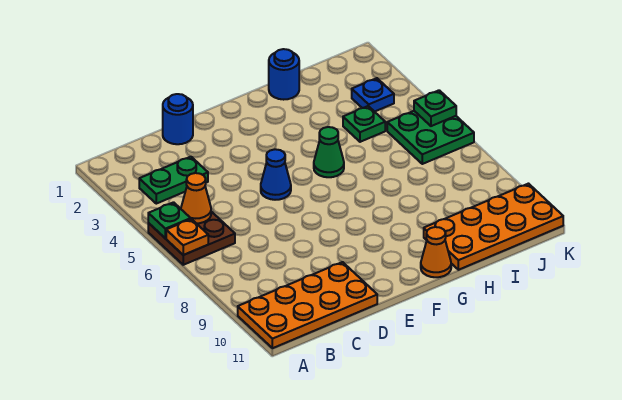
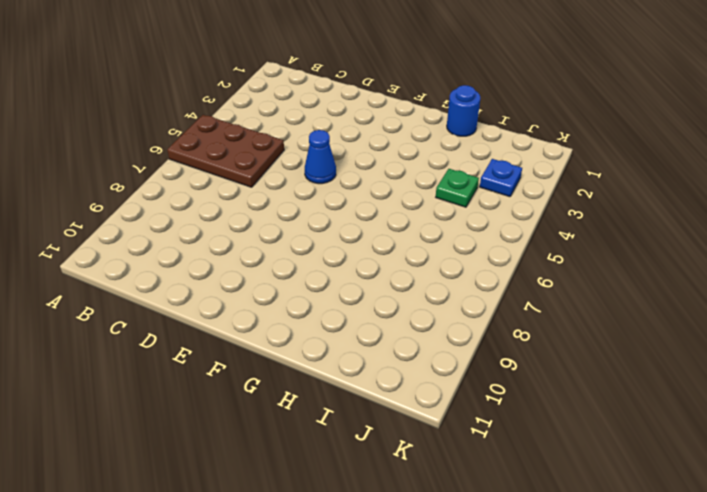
brown 2x3 plate [167,115,284,187] -> brown 2x2 plate [148,212,235,265]
none -> orange 2x4 plate [238,262,377,348]
none -> green 1x2 plate [139,157,208,204]
none -> blue 1x1 round brick [163,94,193,144]

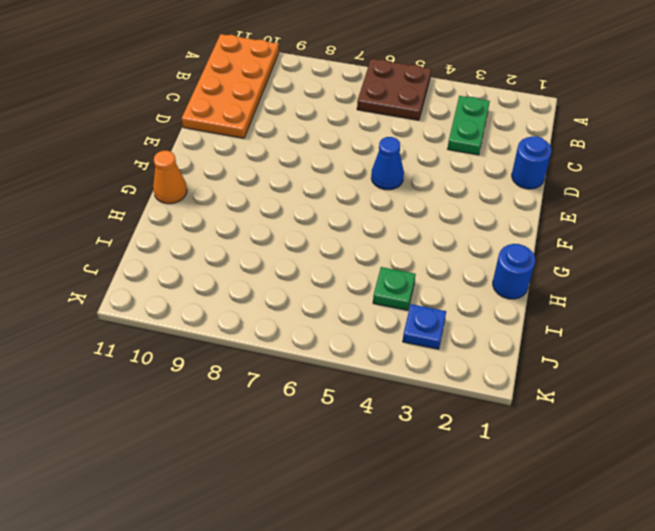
none -> green 1x1 cone [314,127,344,177]
none -> orange 2x4 plate [424,184,563,270]
none -> green 2x2 plate [387,111,474,164]

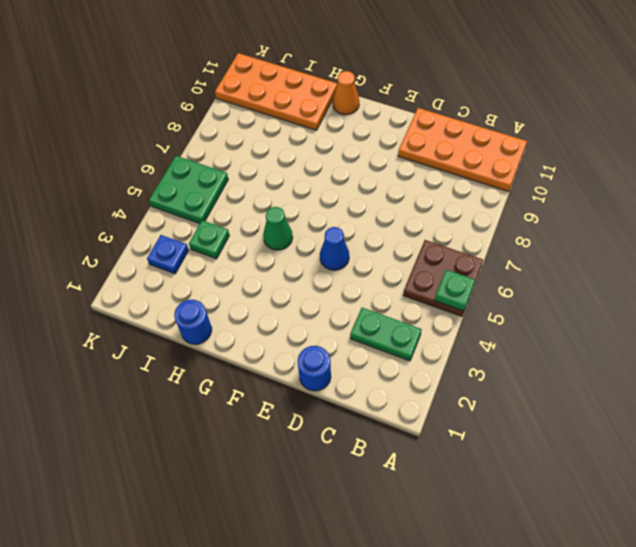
none -> orange 1x1 plate [166,219,208,255]
none -> orange 1x1 cone [181,173,211,223]
none -> green 1x1 plate [414,90,456,126]

